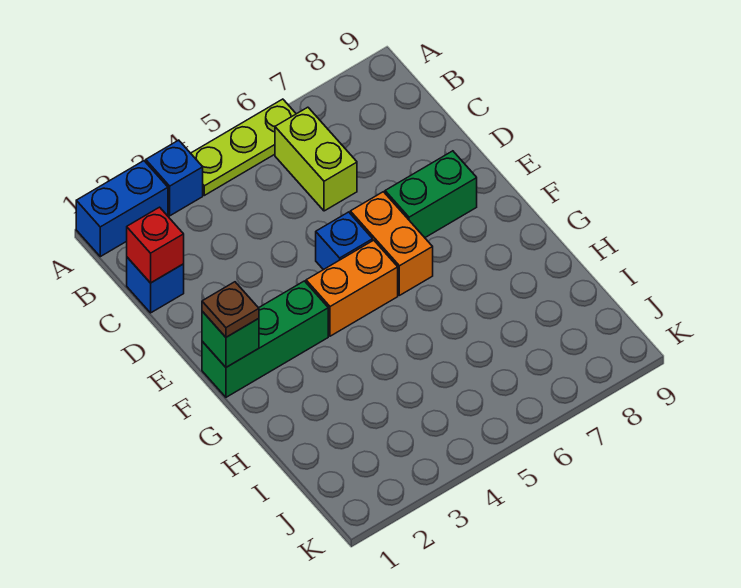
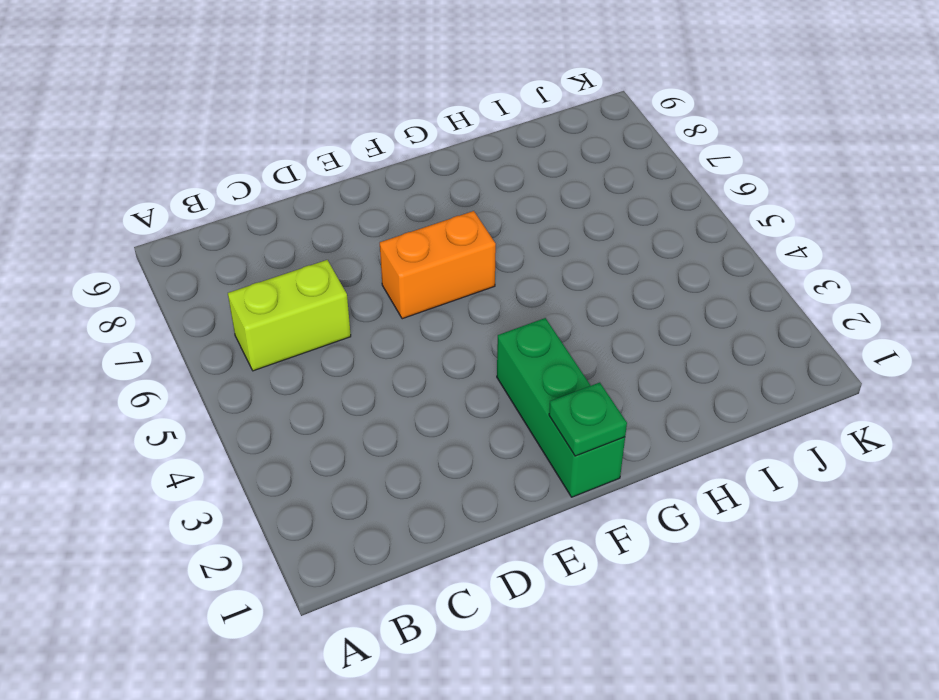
green 1x1 plate [549,383,627,456] -> green 1x1 brick [202,311,259,367]
none -> blue 1x2 brick [76,161,168,257]
none -> blue 1x1 brick [146,140,203,216]
none -> lime 1x3 plate [191,99,296,195]

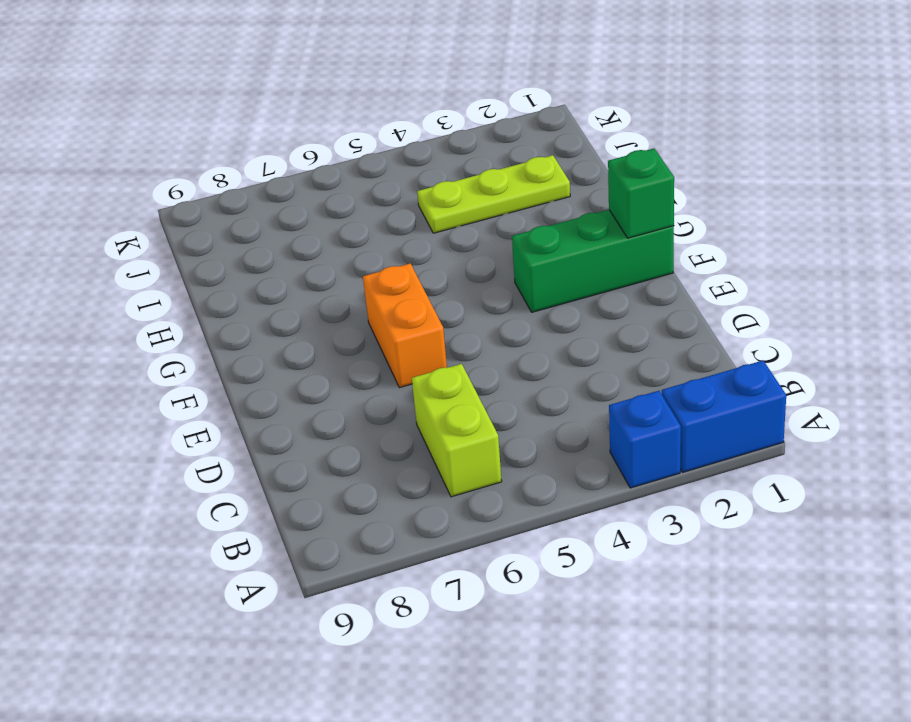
lime 1x3 plate [417,155,570,233] -> lime 1x3 plate moved to [191,99,296,195]
none -> blue 1x1 brick [127,257,184,313]
none -> blue 1x1 brick [316,212,373,270]
none -> green 1x2 brick [385,151,477,238]

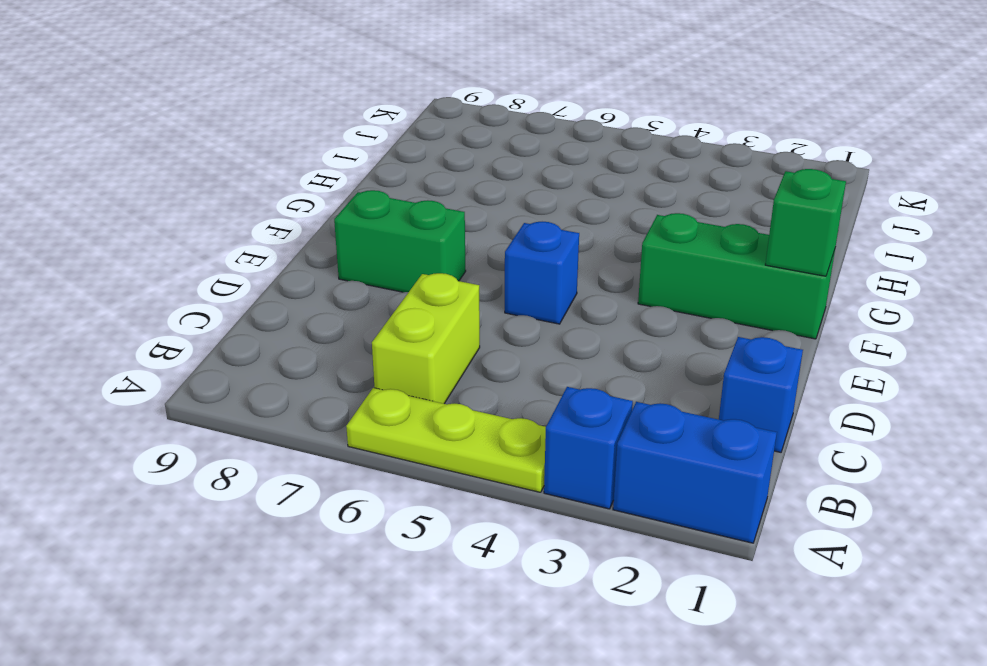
none -> orange 1x2 brick [350,192,433,295]
none -> orange 1x2 brick [306,240,398,336]
none -> red 1x1 brick [127,207,184,283]

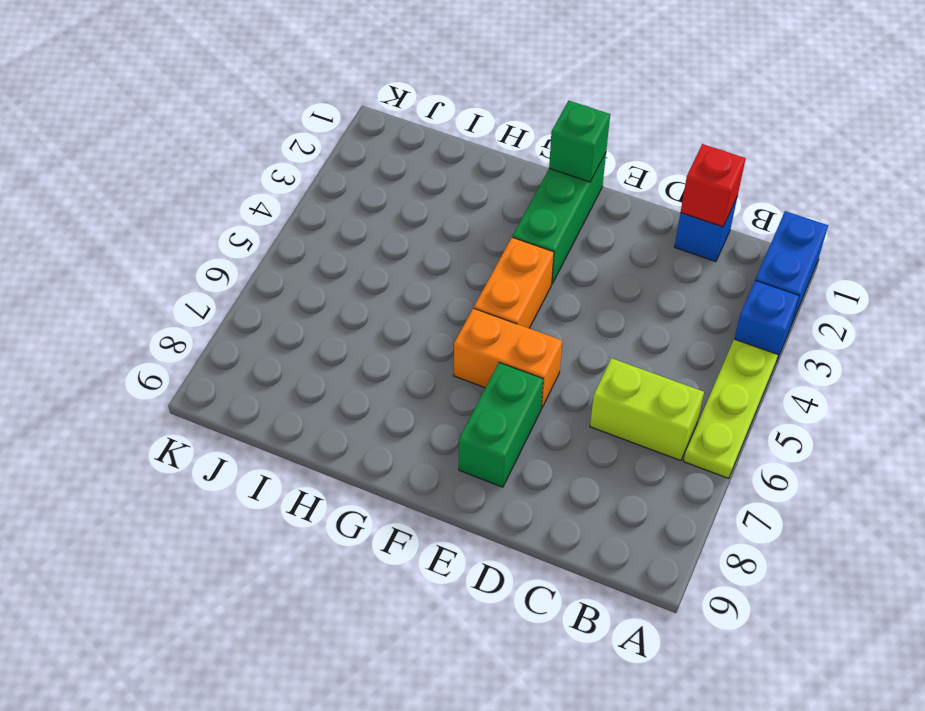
none -> blue 1x1 brick [316,212,373,270]
none -> brown 1x1 plate [202,282,259,337]

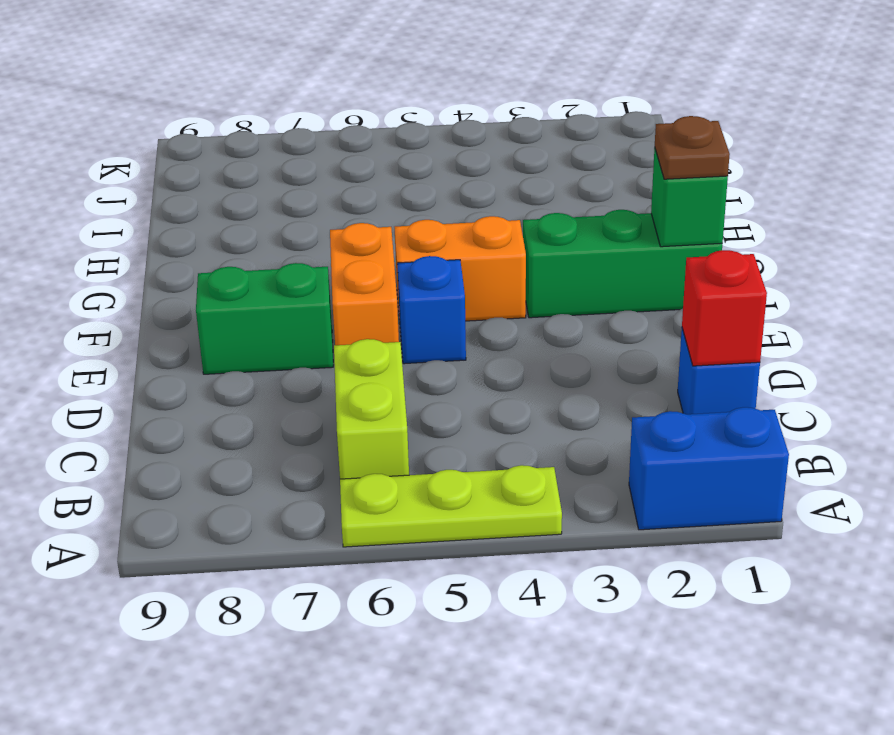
none -> blue 1x1 brick [146,140,203,216]

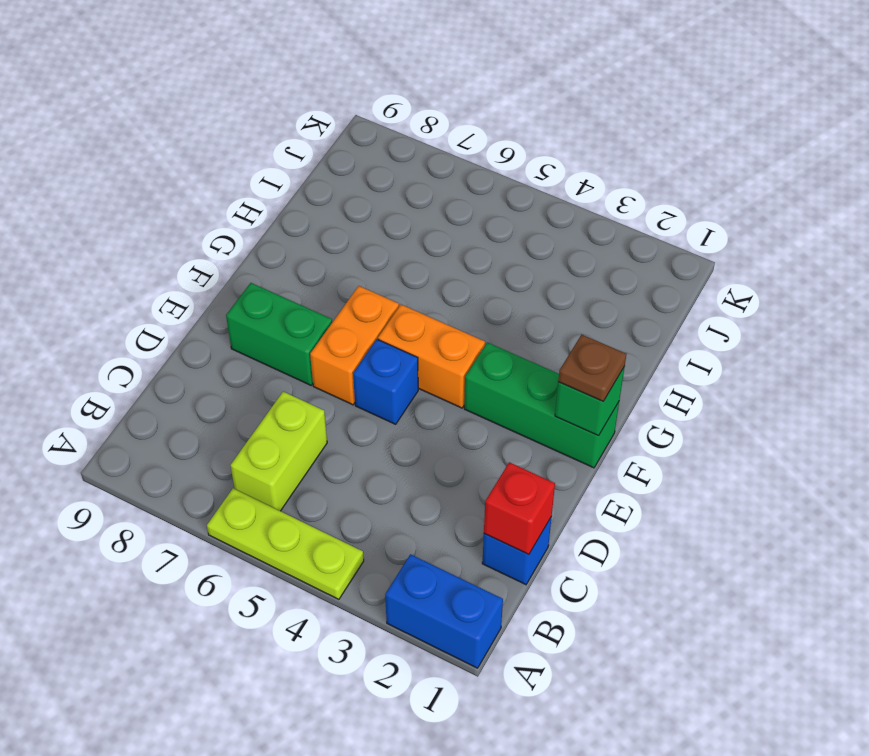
none -> blue 1x1 brick [146,140,203,216]

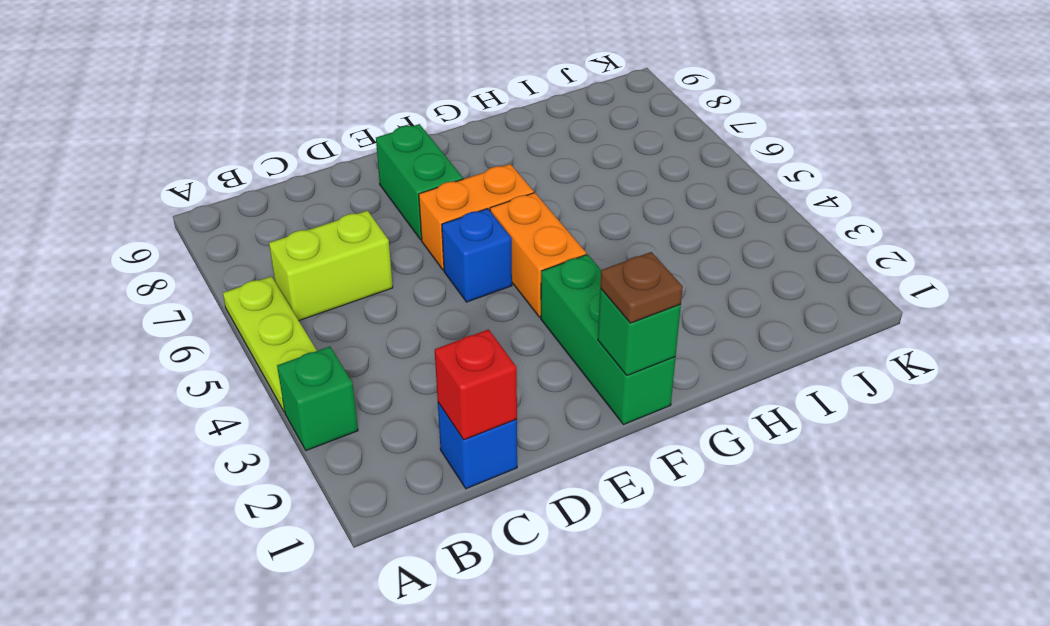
green 1x1 brick [277,347,358,451] -> blue 1x1 brick [146,140,203,216]
none -> blue 1x2 brick [76,161,168,257]

